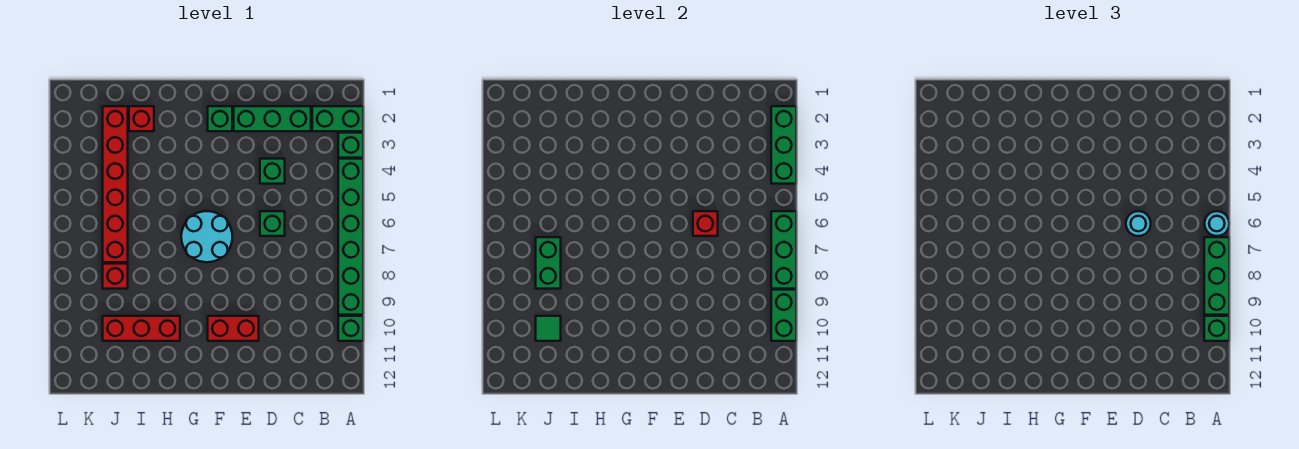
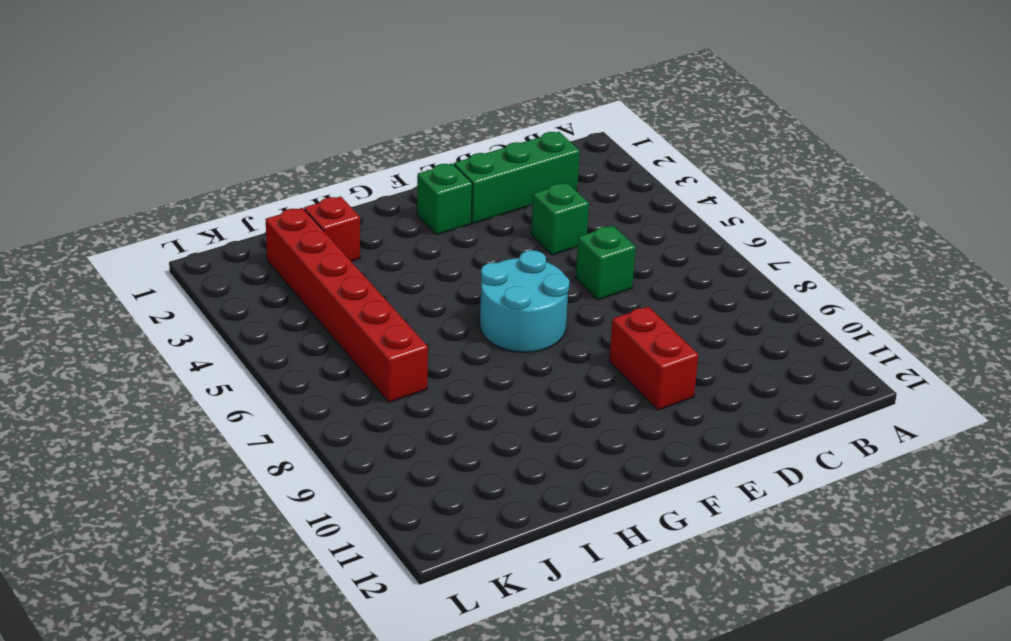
red 1x2 brick [609,307,698,410] -> red 1x2 brick turned to [208,316,259,341]
none -> green 1x2 brick [312,106,363,131]
none -> green 1x1 brick [338,133,363,158]
none -> green 1x6 brick [338,159,363,315]

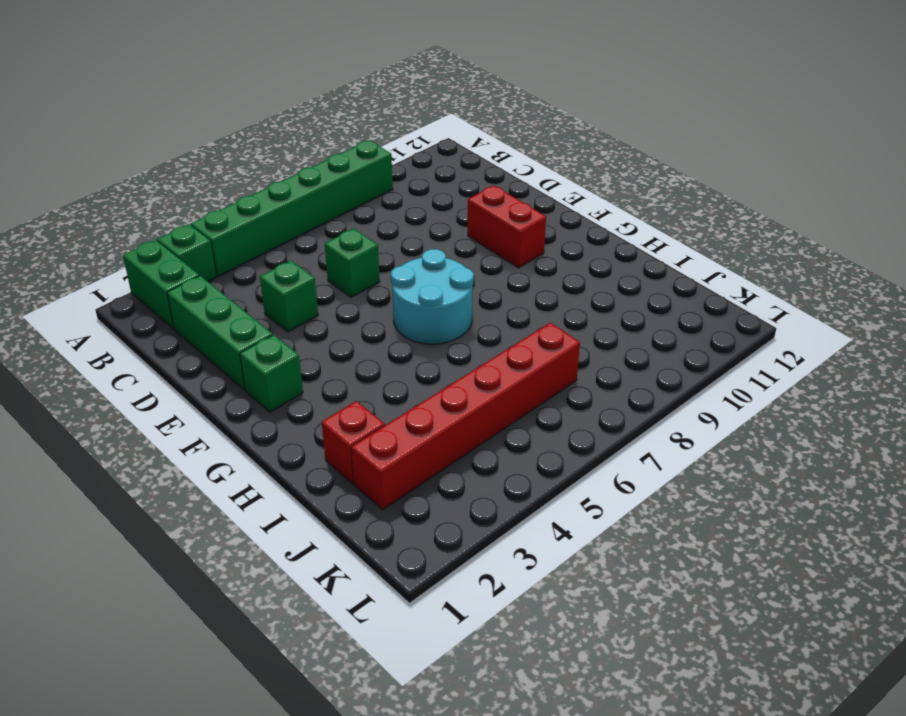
none -> green 1x1 brick [338,316,363,341]
none -> red 1x3 brick [103,316,180,341]
none -> red 1x1 brick [103,264,128,289]

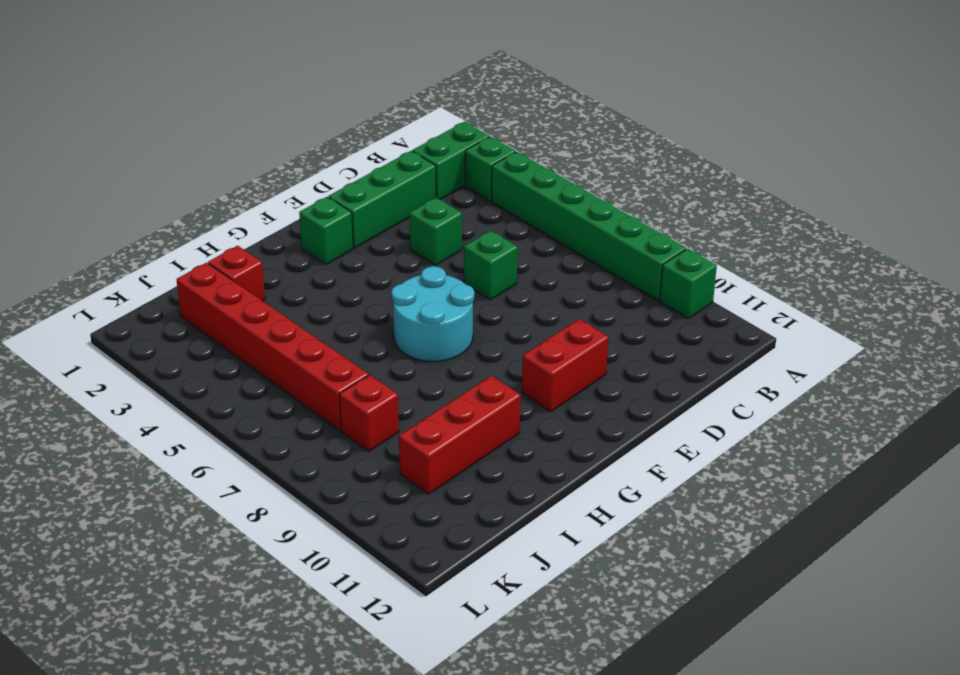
none -> green 1x3 brick [771,106,796,184]
none -> green 1x3 brick [771,211,796,289]
none -> green 1x2 brick [771,290,796,341]

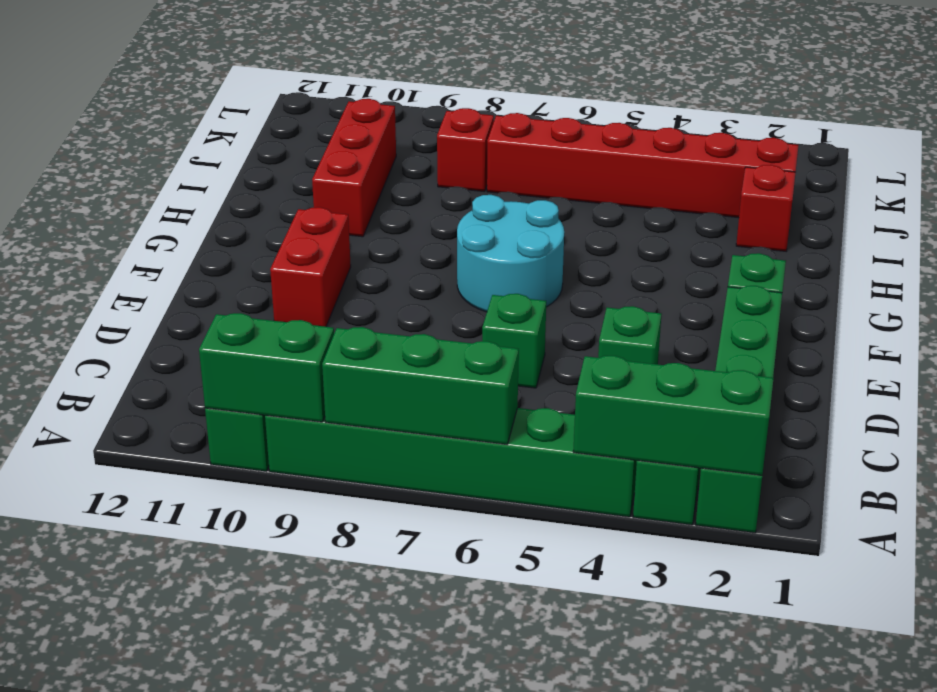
none -> red 1x1 brick [693,211,718,236]
none -> green 1x2 brick [536,237,561,289]
none -> green 1x1 tile [536,316,561,341]

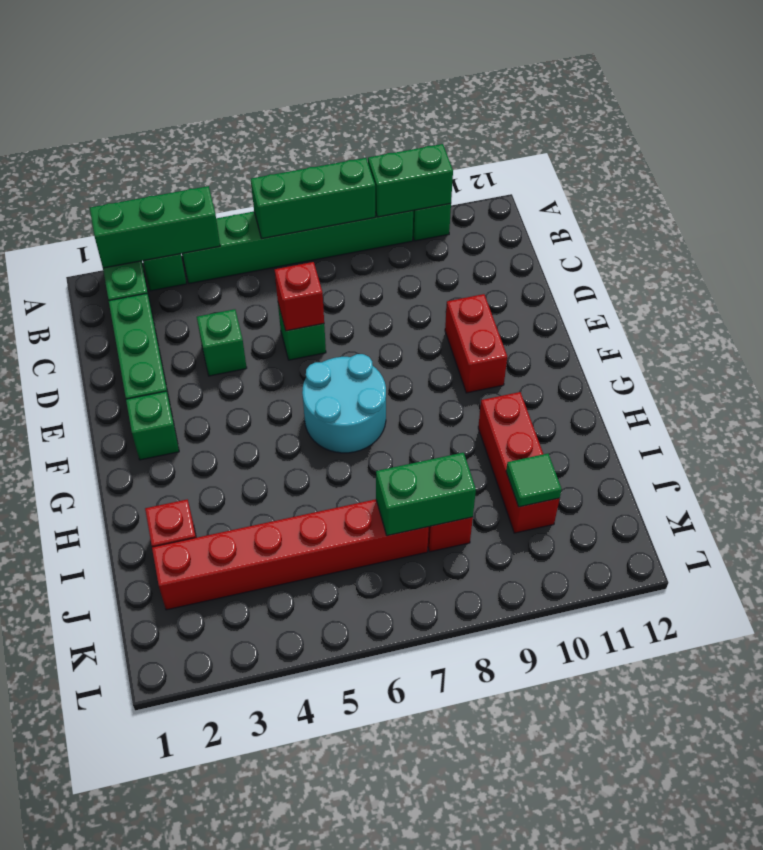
none -> cyan 1x1 round brick [1204,211,1229,236]
none -> green 1x3 brick [1204,237,1229,315]
none -> green 1x1 brick [1204,316,1229,341]

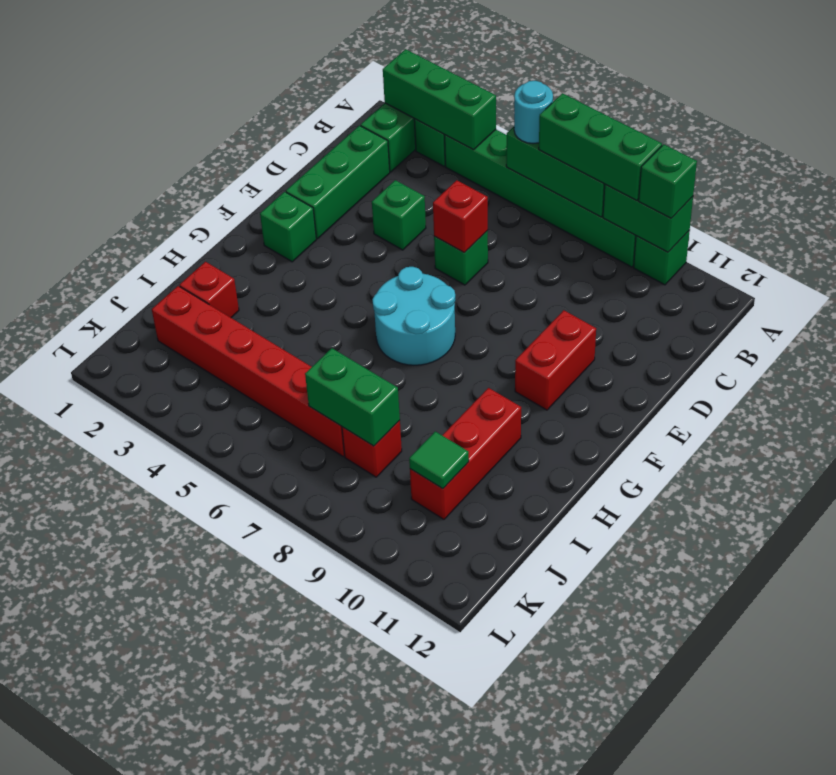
none -> cyan 1x1 round brick [1126,211,1151,236]

